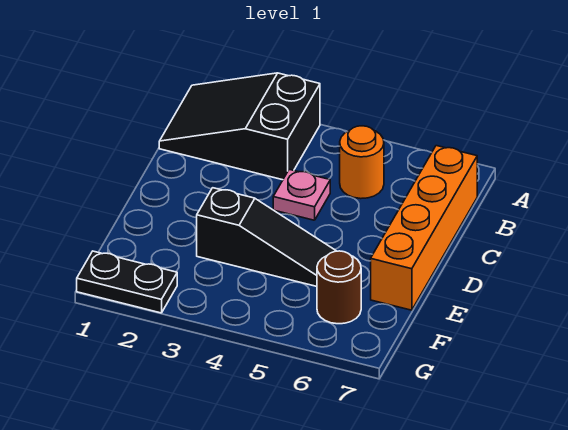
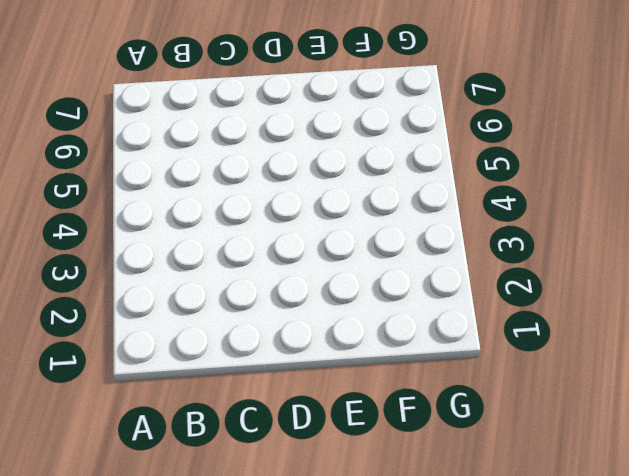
none -> black 2x3 slope [159,73,320,180]
none -> orange 1x1 round brick [340,126,384,199]

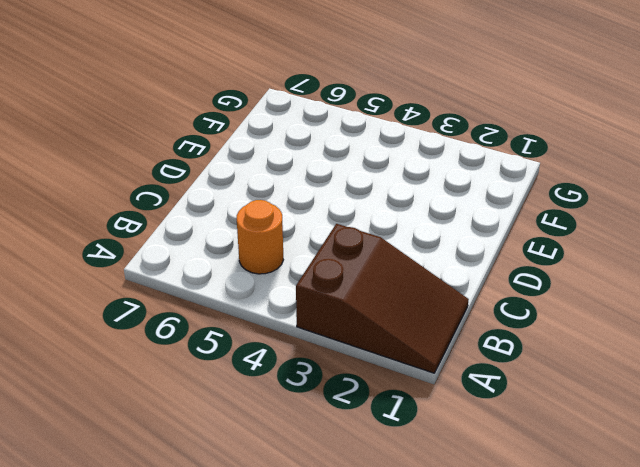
brown 2x3 slope [296,224,469,373] -> black 2x3 slope [159,73,320,180]
none -> orange 1x4 brick [371,146,477,310]
none -> pink 1x1 plate [273,169,330,220]

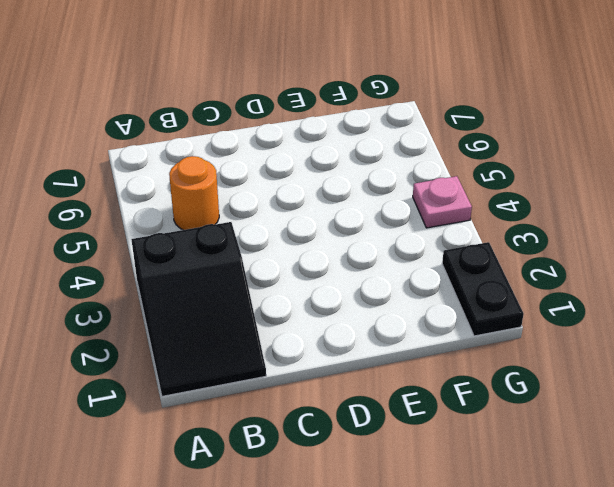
pink 1x1 plate [413,176,472,228] -> pink 1x1 plate moved to [273,169,330,220]
none -> orange 1x4 brick [371,146,477,310]
none -> black 1x3 slope [197,188,336,286]

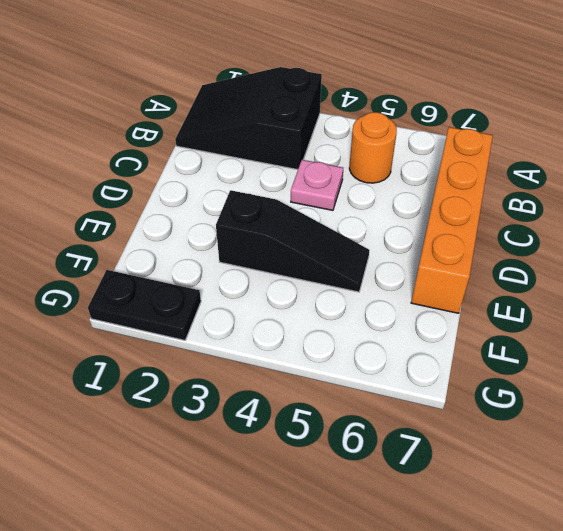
none -> brown 1x1 round brick [317,251,361,324]

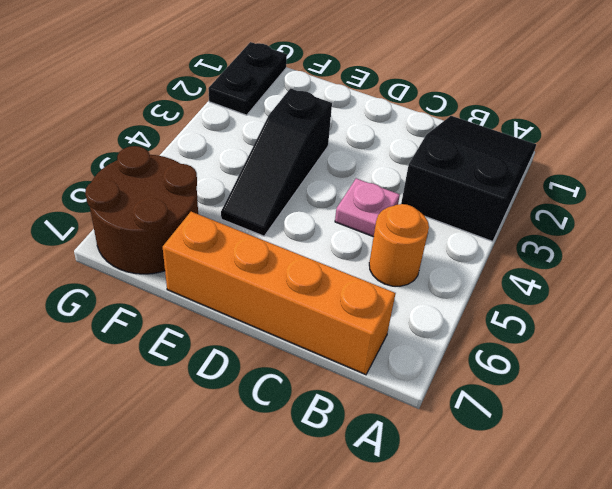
brown 2x2 round brick [85,146,198,274] -> brown 1x1 round brick [317,251,361,324]

